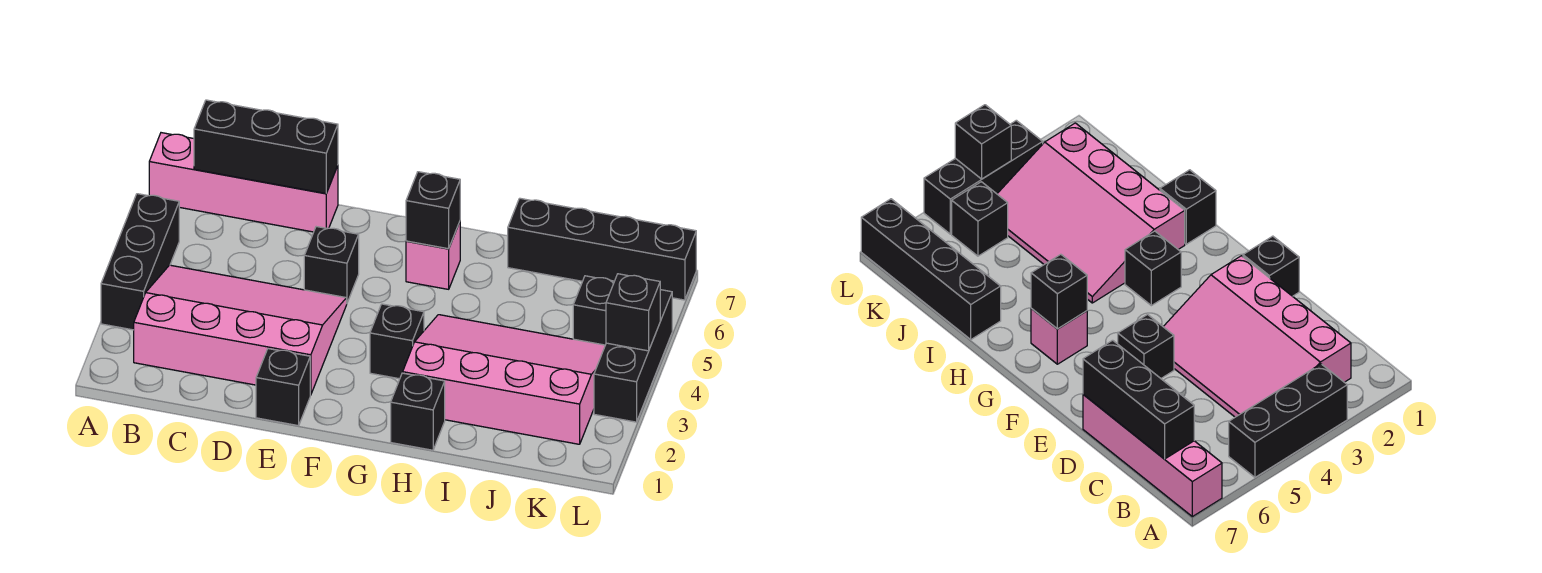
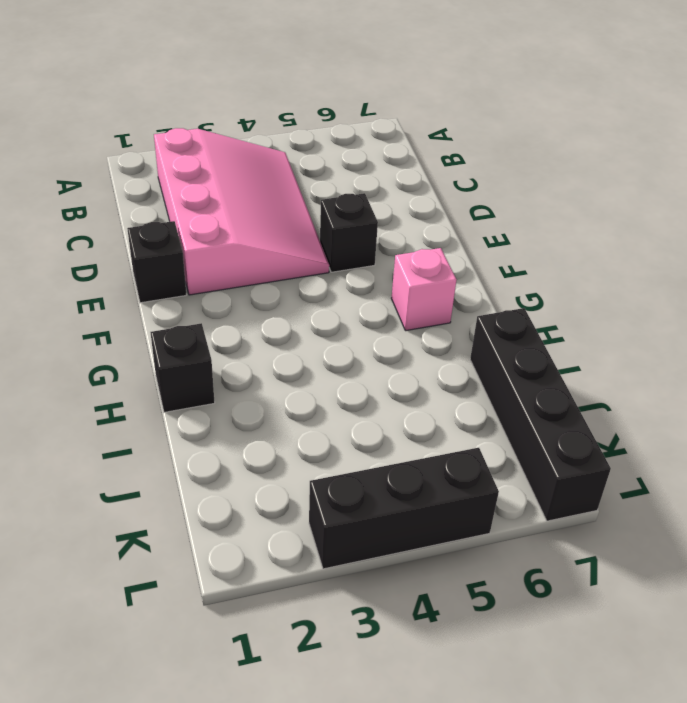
none -> black 1x3 brick [101,194,179,330]
none -> pink 1x4 brick [149,133,338,232]
none -> black 1x1 brick [370,304,424,379]

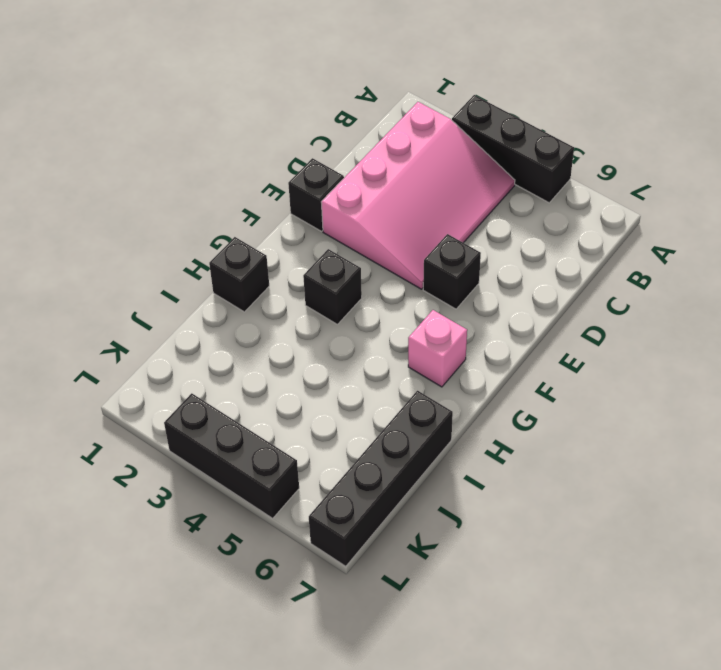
none -> pink 1x4 brick [149,133,338,232]
none -> pink 3x4 slope [403,315,605,444]
none -> black 1x1 brick [573,276,614,345]

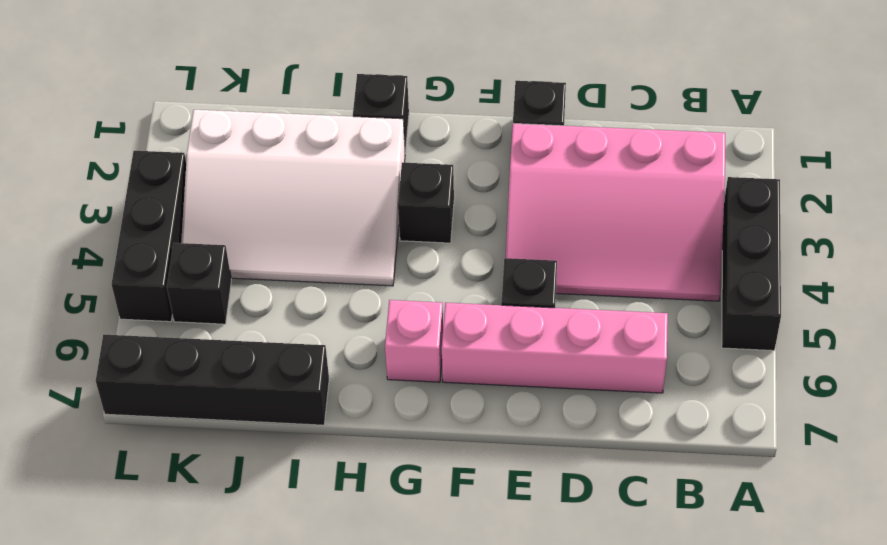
pink 1x4 brick [442,303,668,393] -> pink 1x4 brick moved to [149,133,338,232]
white 3x4 slope [181,110,405,286] -> pink 3x4 slope [403,315,605,444]
none -> black 1x3 brick [194,100,338,193]
none -> black 1x1 brick [406,172,460,249]
none -> black 1x1 brick [606,274,660,351]

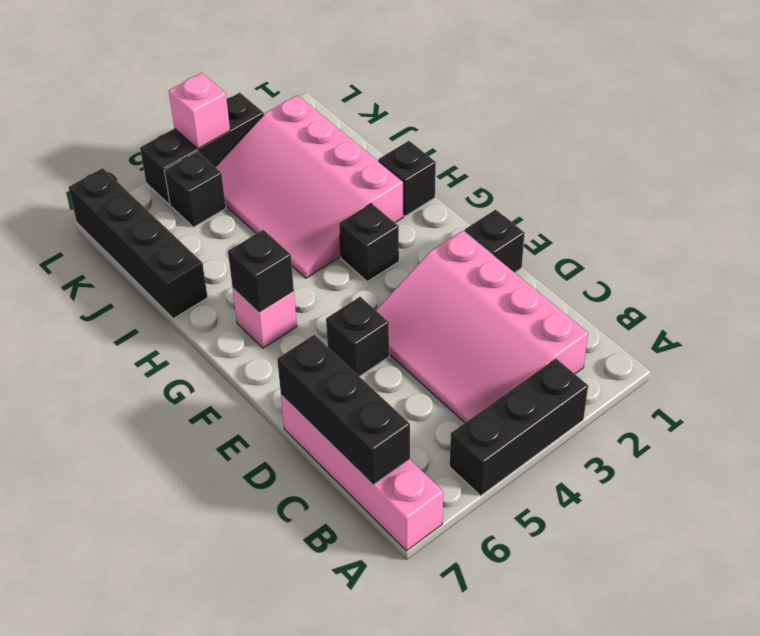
pink 1x1 brick [169,73,230,149] -> black 1x1 brick [606,274,660,351]

